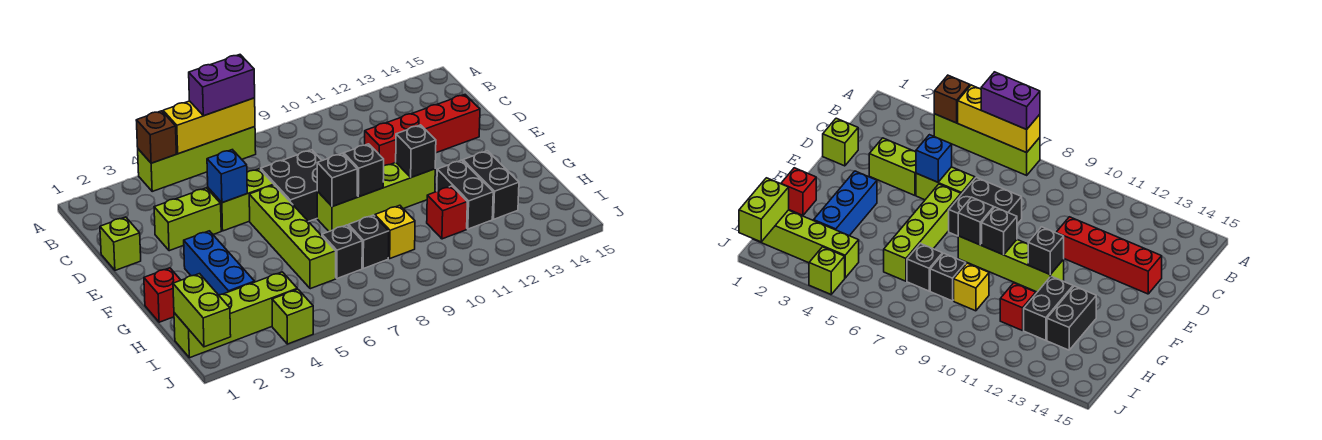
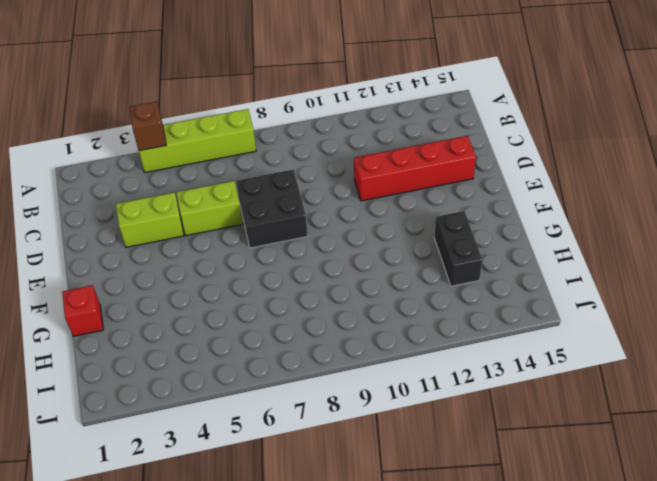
none -> lime 1x1 brick [100,217,141,270]
none -> lime 1x4 brick [249,185,336,289]
none -> blue 1x3 brick [184,231,255,295]

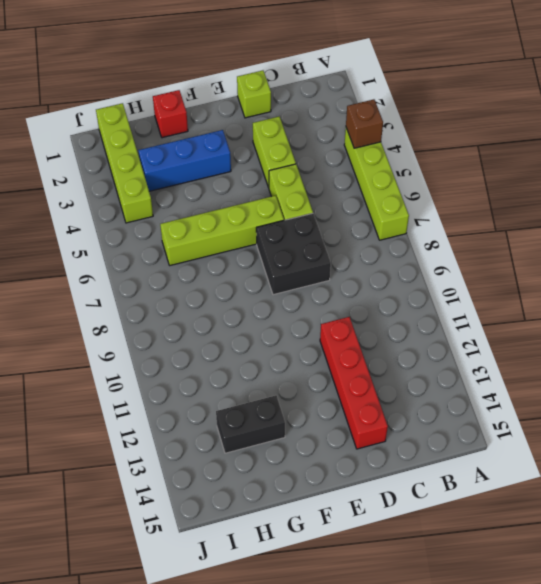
none -> lime 1x4 brick [317,163,435,231]
none -> black 1x2 brick [437,160,493,229]
none -> black 1x1 brick [322,225,362,278]

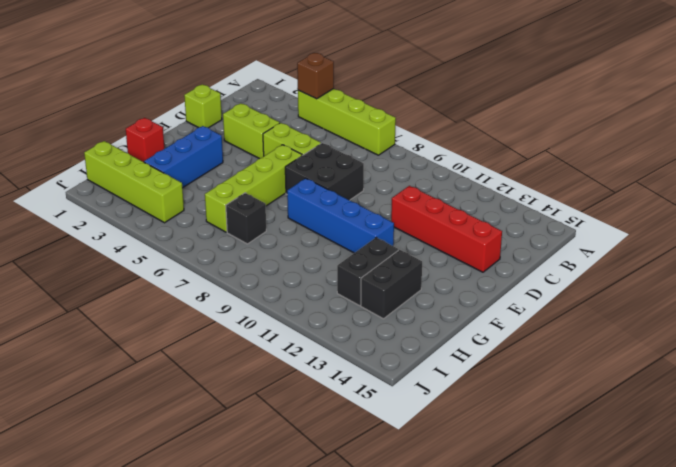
blue 1x4 brick [287,178,394,253] -> lime 1x4 brick [317,163,435,231]
none -> black 1x1 brick [349,215,389,269]
none -> yellow 1x1 brick [375,205,415,258]
none -> red 1x1 brick [427,186,467,239]

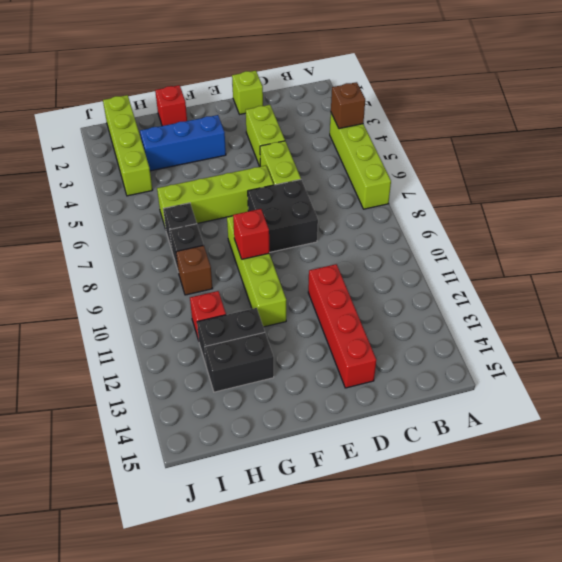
red 1x1 brick [233,209,269,259] -> black 1x1 brick [344,144,384,197]
brown 1x1 brick [176,245,213,295] -> yellow 1x1 brick [375,205,415,258]
none -> lime 1x1 brick [272,289,313,344]
none -> yellow 1x3 brick [163,98,255,154]
none -> blue 1x1 brick [207,150,247,203]

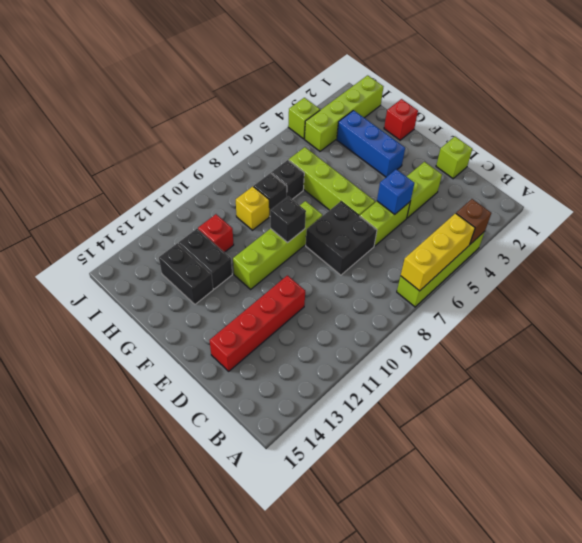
none -> black 1x1 brick [317,153,357,207]
none -> black 1x1 brick [396,125,436,177]
none -> lime 1x2 brick [173,274,231,347]

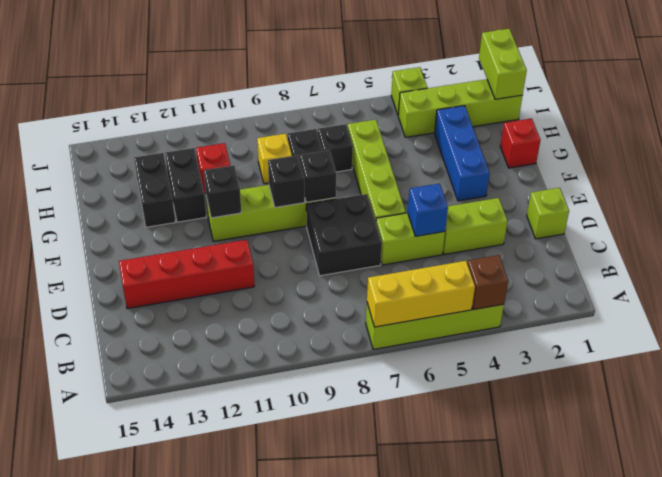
none -> purple 1x2 brick [189,55,255,116]

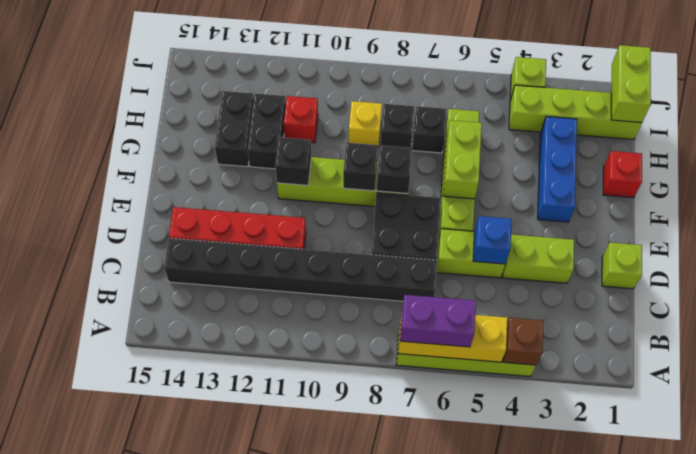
black 1x8 brick [164,238,437,301] -> none
lime 1x2 brick [443,120,482,199] -> none

